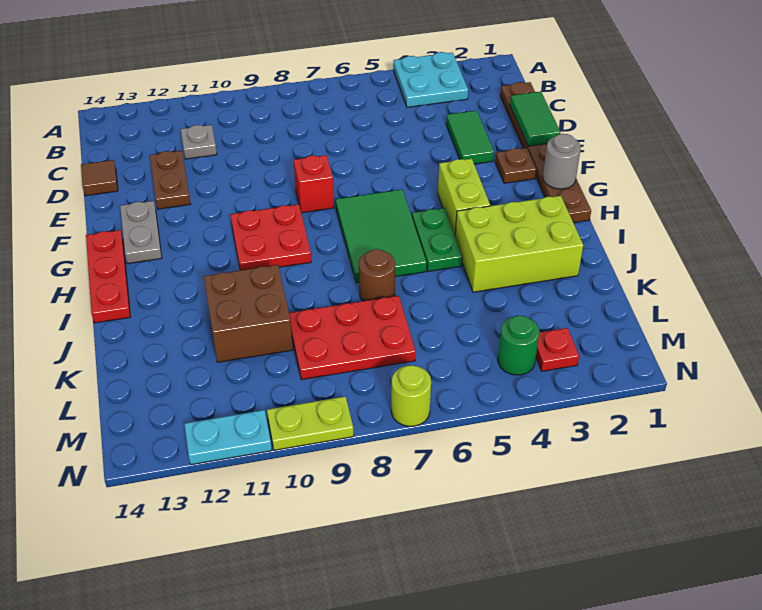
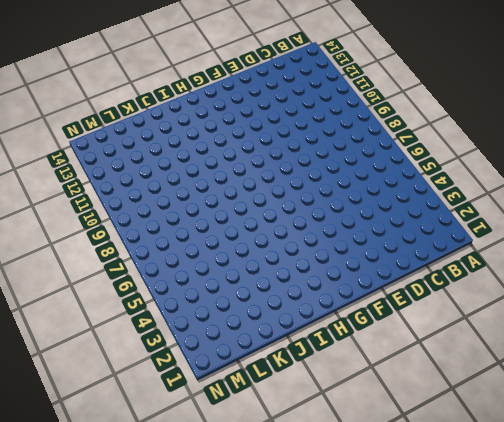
none -> cyan 2x2 plate [393,52,468,107]
none -> brown 1x6 plate [500,82,591,223]
none -> grey 1x1 plate [181,125,217,159]

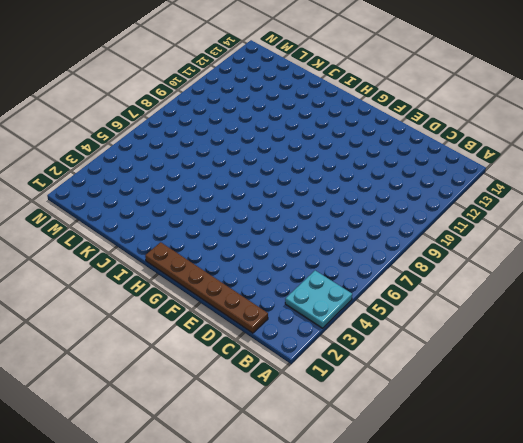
none -> grey 1x1 plate [181,125,217,159]
none -> green 1x2 tile [446,110,494,164]
none -> brown 1x2 plate [150,151,190,209]

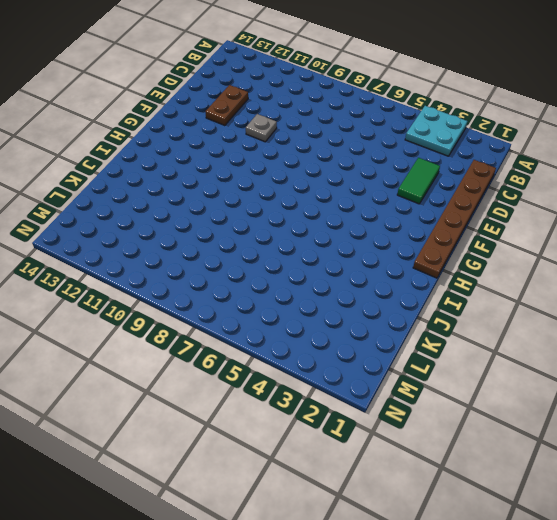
grey 1x1 plate [246,114,277,142] -> grey 1x1 plate moved to [181,125,217,159]
none -> brown 1x1 tile [81,160,118,196]
none -> brown 1x1 plate [495,148,536,183]
none -> red 1x1 brick [294,155,334,213]

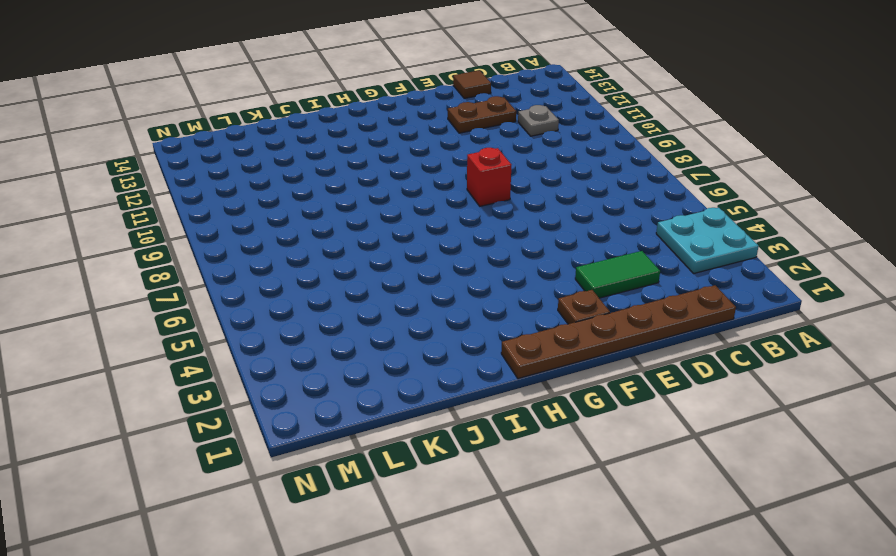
none -> grey 1x2 plate [120,201,162,264]
none -> lime 1x2 brick [438,159,490,234]
none -> green 2x3 tile [336,189,427,283]

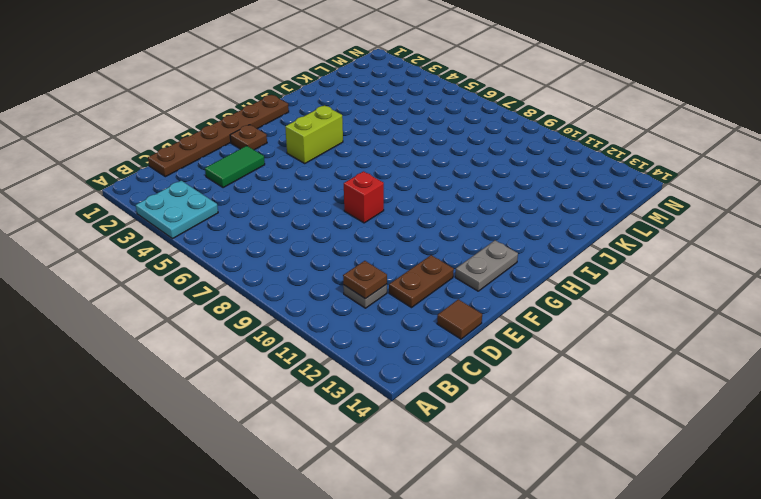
brown 1x1 plate [343,261,387,299] -> none
none -> green 2x3 tile [336,189,427,283]
none -> red 2x2 plate [231,204,311,270]
none -> red 1x3 plate [86,230,131,323]

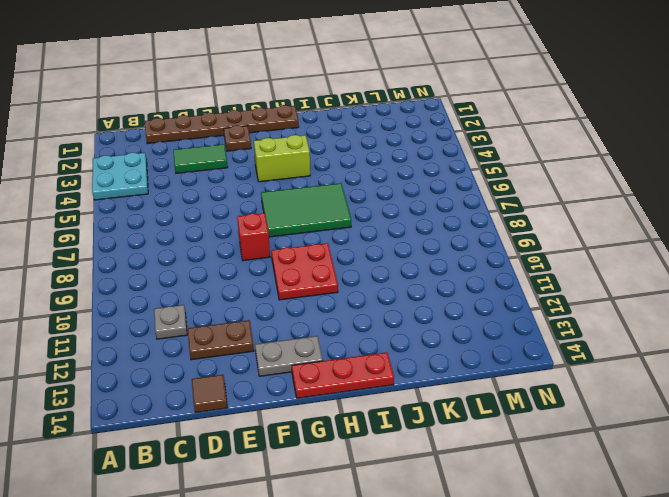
none -> green 1x2 plate [412,208,462,271]
none -> lime 2x3 brick [455,196,583,292]
none -> brown 1x1 round brick [359,249,395,301]

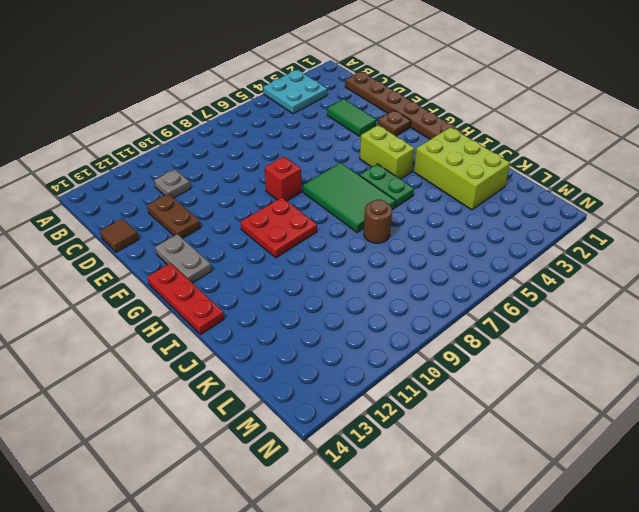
lime 2x3 brick [414,127,510,210] -> lime 2x3 brick turned to [455,196,583,292]
none -> brown 2x2 brick [204,265,293,362]
none -> red 2x3 plate [289,296,416,380]
none -> red 1x1 plate [536,328,579,371]

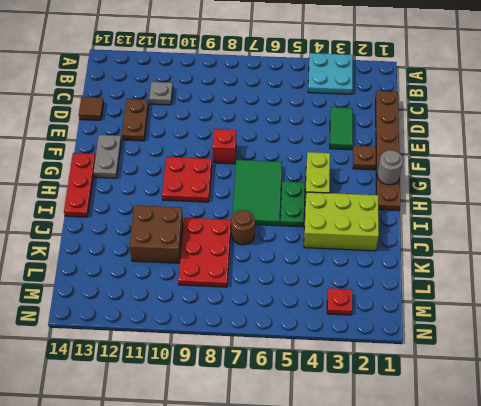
red 2x3 plate [178,218,231,287] -> red 2x3 plate turned to [289,296,416,380]
none -> green 1x1 round brick [498,316,540,375]
none -> lime 1x1 round brick [391,365,431,426]
none -> lime 1x2 plate [267,396,354,450]

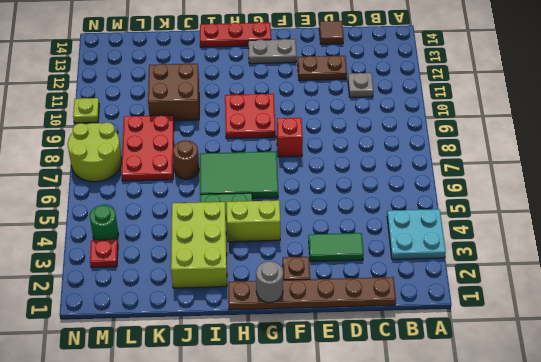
lime 2x2 round brick [68,123,122,182] -> lime 1x1 round brick [391,365,431,426]
lime 1x1 plate [73,98,99,123] -> lime 1x2 plate [267,396,354,450]
none -> cyan 1x2 plate [184,410,272,465]
none -> green 1x2 tile [510,91,560,146]

